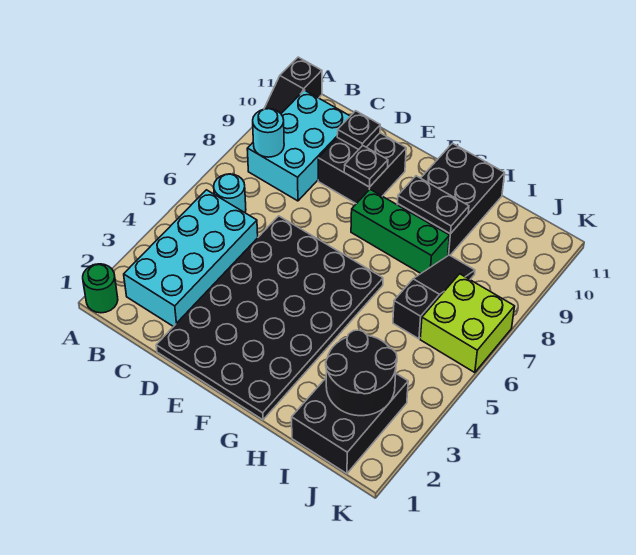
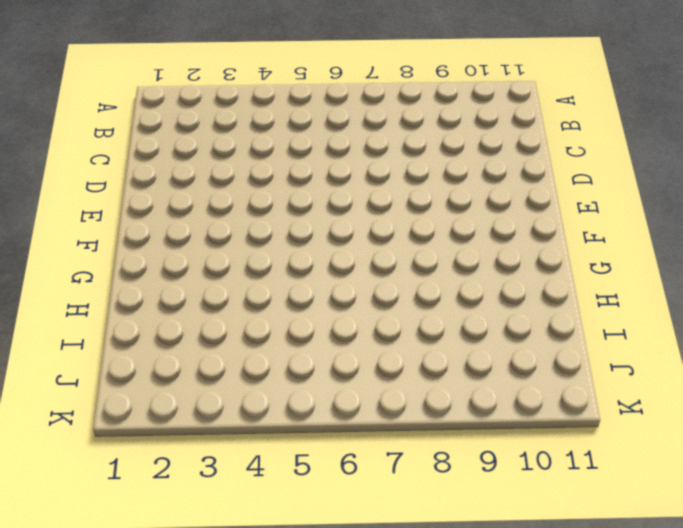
none -> green 1x1 round brick [83,264,118,313]
none -> black 1x2 slope [264,57,322,113]
none -> cyan 2x4 brick [124,190,258,327]

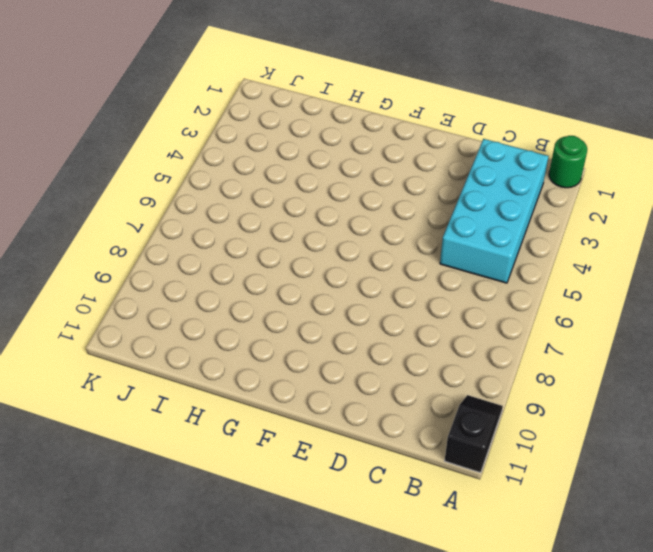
none -> cyan 1x1 round brick [214,174,246,213]
none -> cyan 2x3 brick [247,90,350,201]
none -> black 4x6 plate [156,216,383,420]

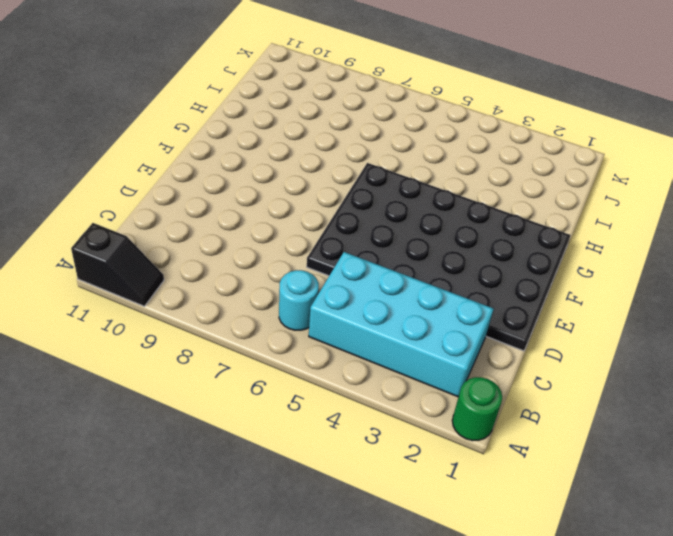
none -> cyan 2x3 brick [247,90,350,201]
none -> black 2x2 brick [318,133,406,204]
none -> green 1x3 brick [351,189,449,273]

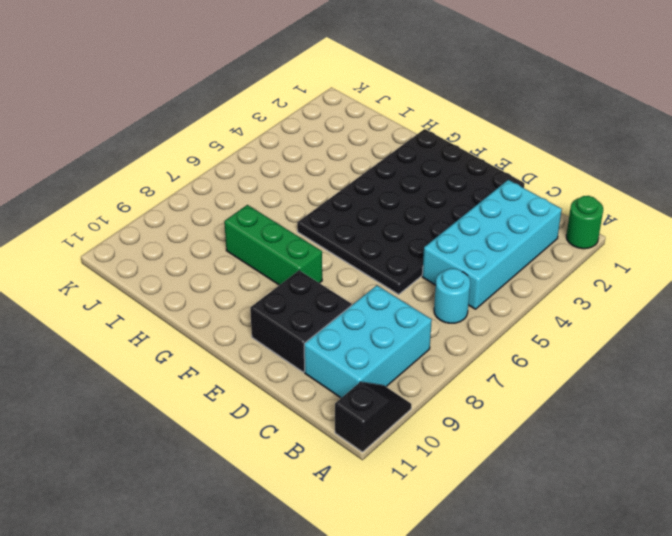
none -> black 2x3 brick [397,143,505,255]
none -> black 2x3 brick [292,374,408,474]
none -> black 1x3 slope [393,255,475,339]

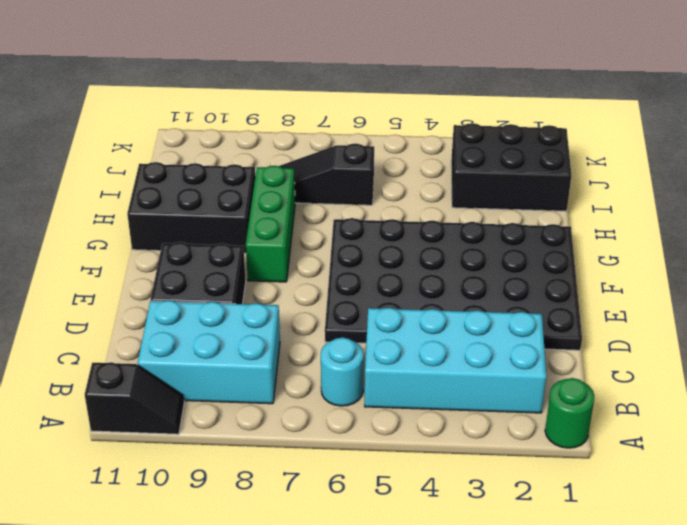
none -> lime 2x2 brick [420,274,515,373]
none -> cyan 1x1 round brick [253,109,284,157]
none -> black 1x1 plate [337,111,380,150]

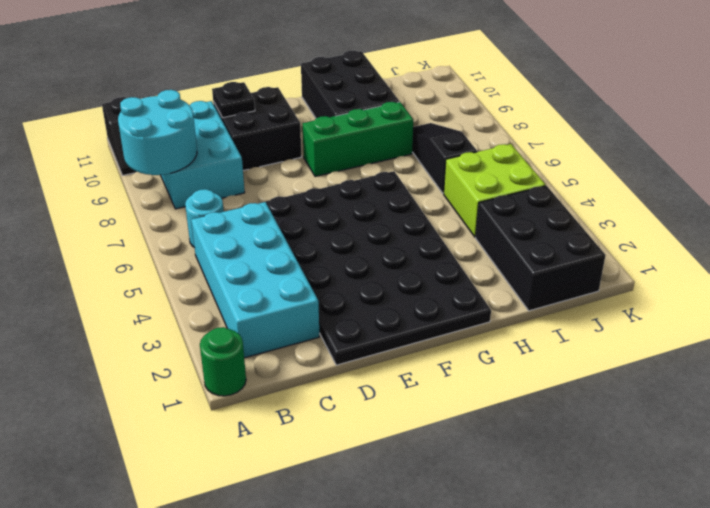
cyan 2x2 round brick [118,90,197,175] -> cyan 1x1 round brick [253,109,284,157]
lime 2x2 brick [444,144,546,237] -> lime 2x2 brick moved to [420,274,515,373]
none -> black 1x1 plate [344,146,388,187]
none -> black 1x2 plate [398,176,469,234]
none -> black 2x2 round brick [326,330,397,416]

